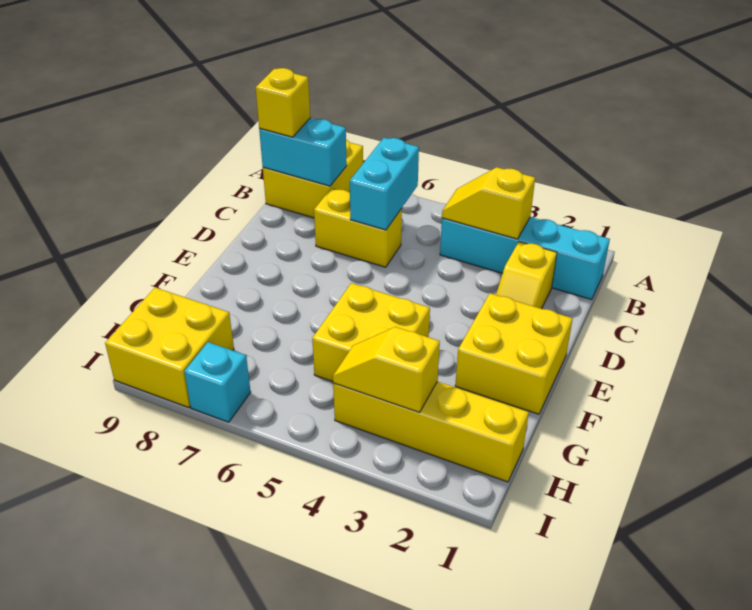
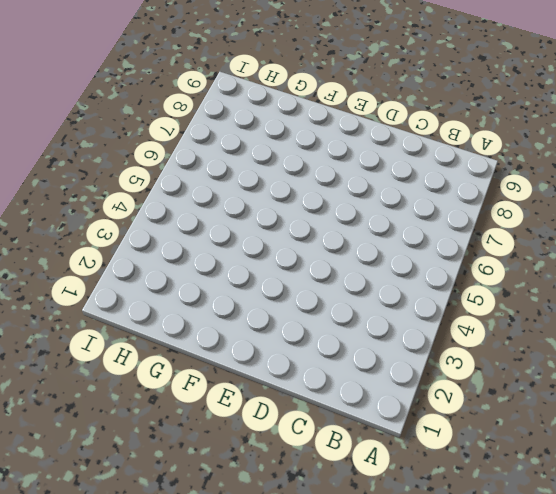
none -> yellow 2x2 brick [263,140,363,218]
none -> cyan 1x4 brick [440,217,610,300]
none -> yellow 1x2 slope [496,242,557,309]

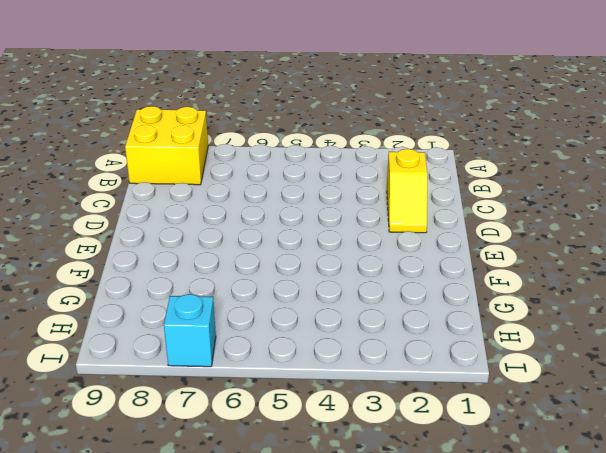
none -> cyan 1x4 brick [440,217,610,300]
none -> yellow 1x2 brick [314,188,402,267]
none -> yellow 2x2 brick [455,293,573,414]

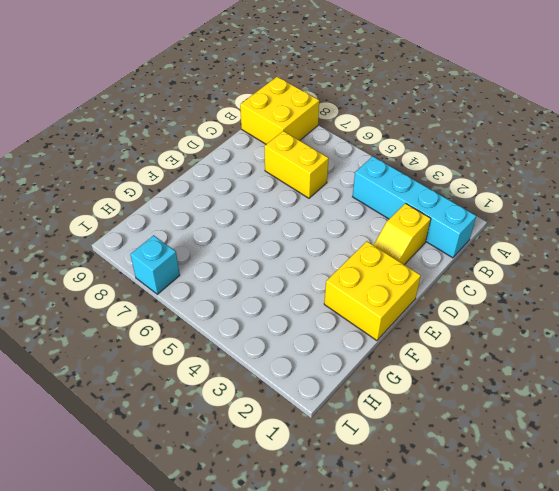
none -> yellow 2x2 brick [312,283,430,381]
none -> yellow 1x4 brick [333,381,529,482]
none -> yellow 2x2 brick [105,288,234,408]

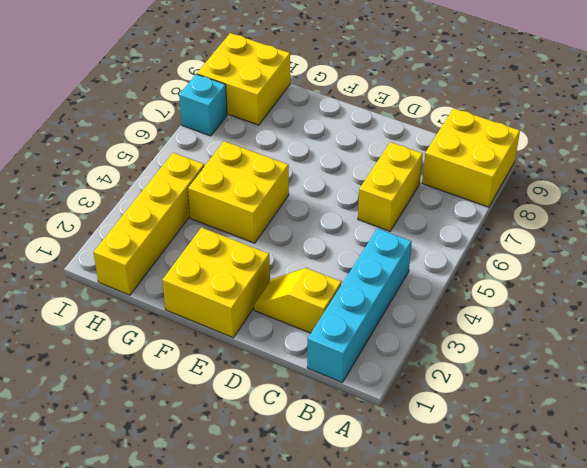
none -> yellow 1x2 slope [442,167,535,239]
none -> cyan 1x2 brick [350,138,419,230]
none -> cyan 1x2 brick [259,118,347,186]

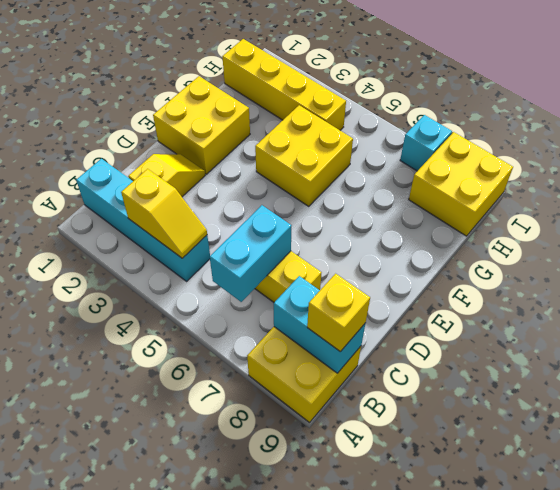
none -> yellow 1x2 slope [333,327,440,412]

